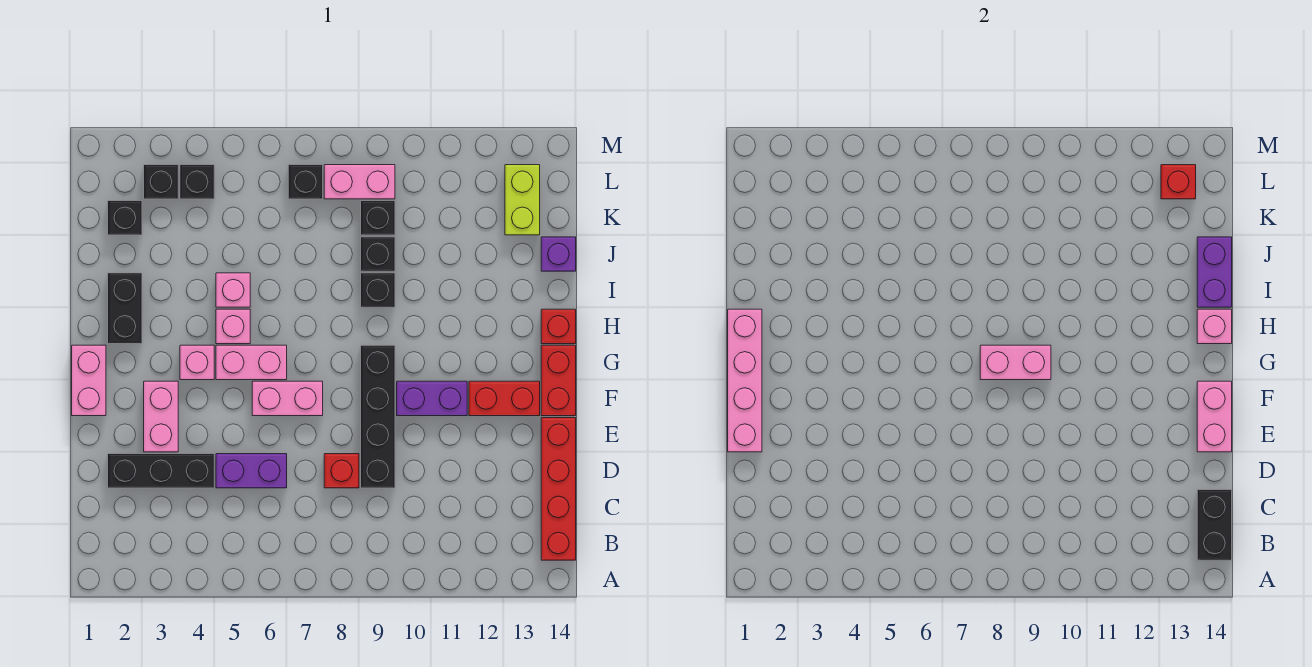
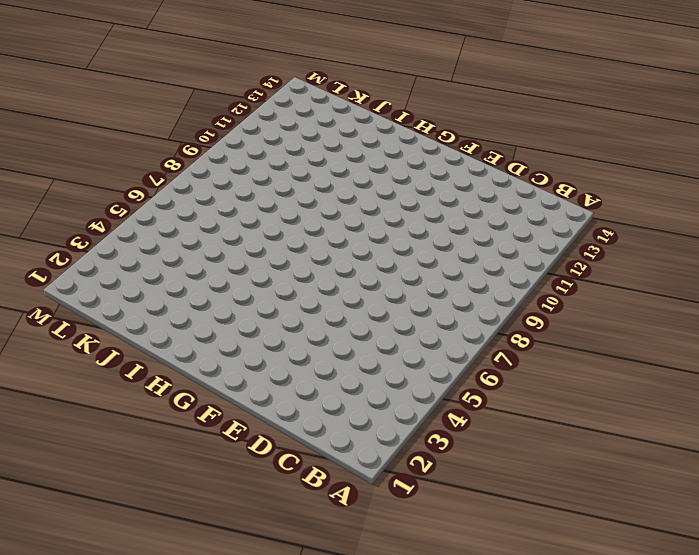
none -> red 1x4 brick [541,418,576,560]
none -> black 1x3 brick [108,454,214,488]
none -> purple 1x2 brick [216,454,287,488]
none -> red 1x1 brick [324,454,359,488]

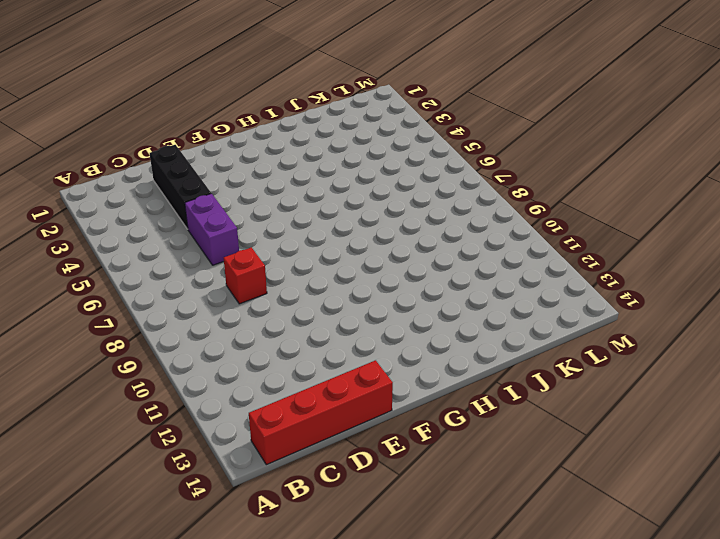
none -> black 1x4 brick [361,345,395,488]
none -> pink 1x2 brick [144,381,178,452]
none -> pink 1x2 brick [72,345,106,416]
none -> pink 1x2 brick [252,381,323,416]

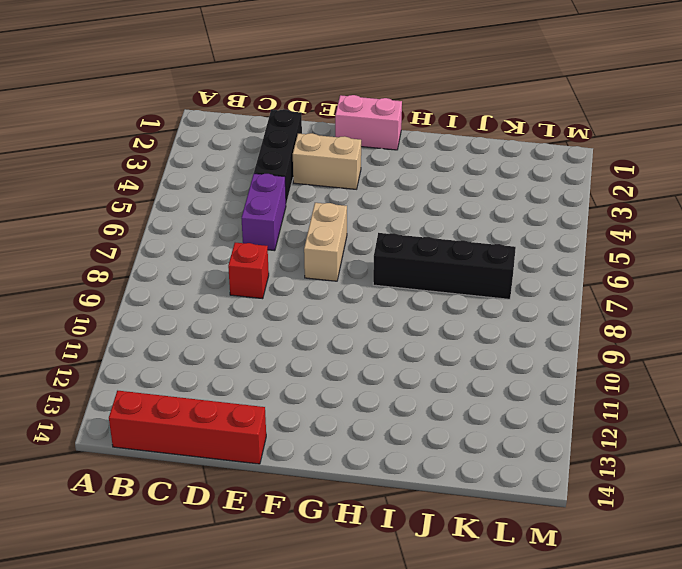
tan 1x2 brick [293,133,361,189] -> pink 1x2 brick [144,381,178,452]
tan 1x2 brick [304,203,347,281] -> pink 1x2 brick [252,381,323,416]
black 1x4 brick [373,233,516,299] -> black 1x4 brick moved to [361,345,395,488]
none -> purple 1x2 brick [397,381,467,416]
none -> red 1x2 brick [469,381,540,416]
none -> red 1x2 brick [541,345,576,416]
none -> pink 1x1 brick [180,345,214,380]

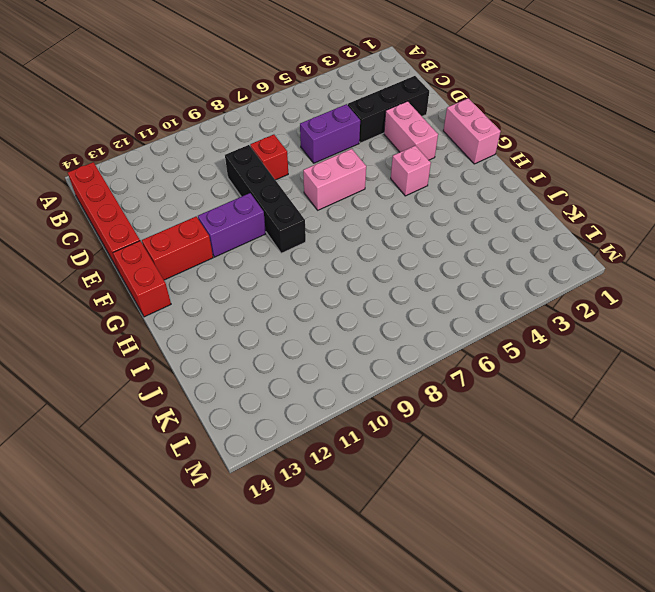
none -> pink 1x2 brick [216,345,287,380]
none -> black 1x2 brick [108,273,142,344]
none -> pink 1x1 brick [216,309,250,344]
none -> red 1x1 brick [541,309,576,344]

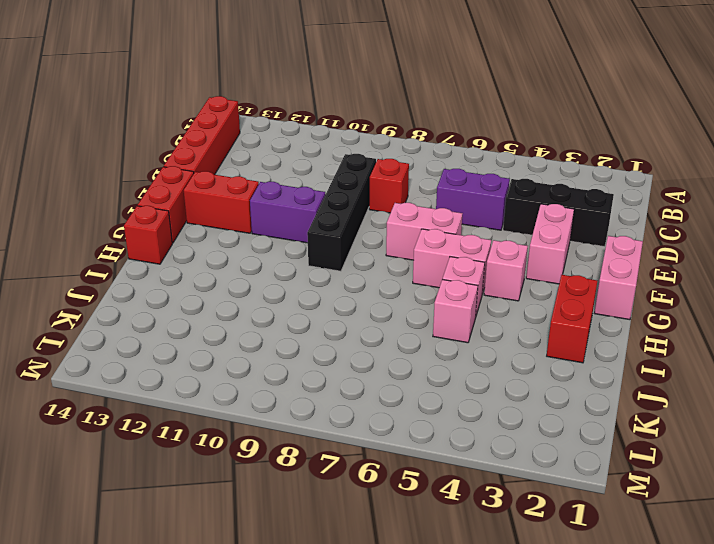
red 1x2 brick [547,275,597,363] -> black 1x2 brick [108,273,142,344]
none -> black 1x1 brick [361,273,395,307]
none -> black 1x1 brick [361,237,395,271]
none -> purple 1x1 brick [541,237,576,271]
none -> black 1x1 brick [108,201,142,235]

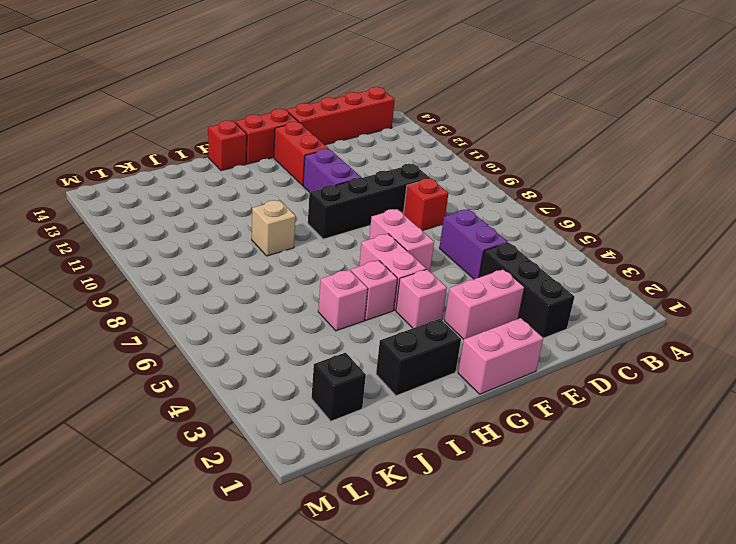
tan 1x1 brick [252,200,295,256] -> black 1x1 brick [361,273,395,307]
none -> black 1x1 brick [361,237,395,271]
none -> purple 1x1 brick [541,237,576,271]
none -> black 1x1 brick [361,201,395,235]
none -> lime 1x2 brick [505,165,540,235]

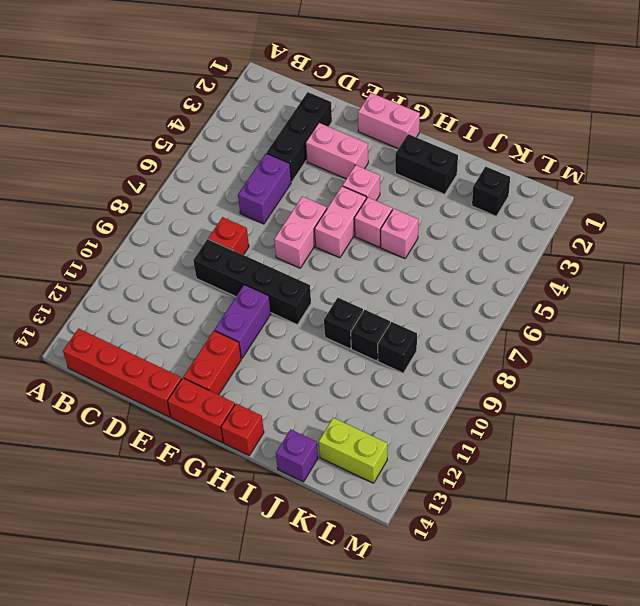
none -> black 1x1 brick [144,165,178,199]
none -> black 1x1 brick [180,165,214,199]
none -> black 1x1 brick [288,165,323,199]
none -> pink 1x2 brick [324,165,395,199]

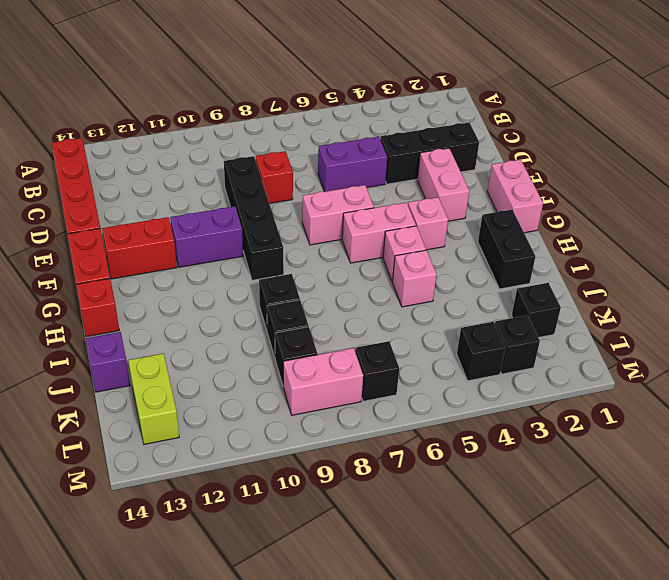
none -> black 1x2 brick [1197,490,1232,560]
none -> pink 1x4 brick [728,309,762,452]
none -> pink 1x2 brick [1197,381,1232,452]
none -> pink 1x2 brick [980,345,1051,380]

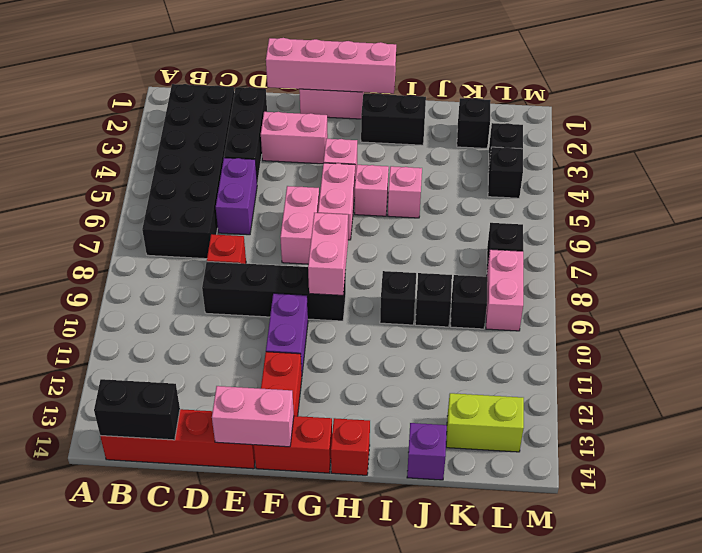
black 2x6 brick [142,84,234,259] -> none
none -> pink 1x1 brick [1197,309,1232,344]
none -> purple 1x2 brick [1197,237,1232,307]
none -> red 1x1 brick [1161,165,1196,199]

